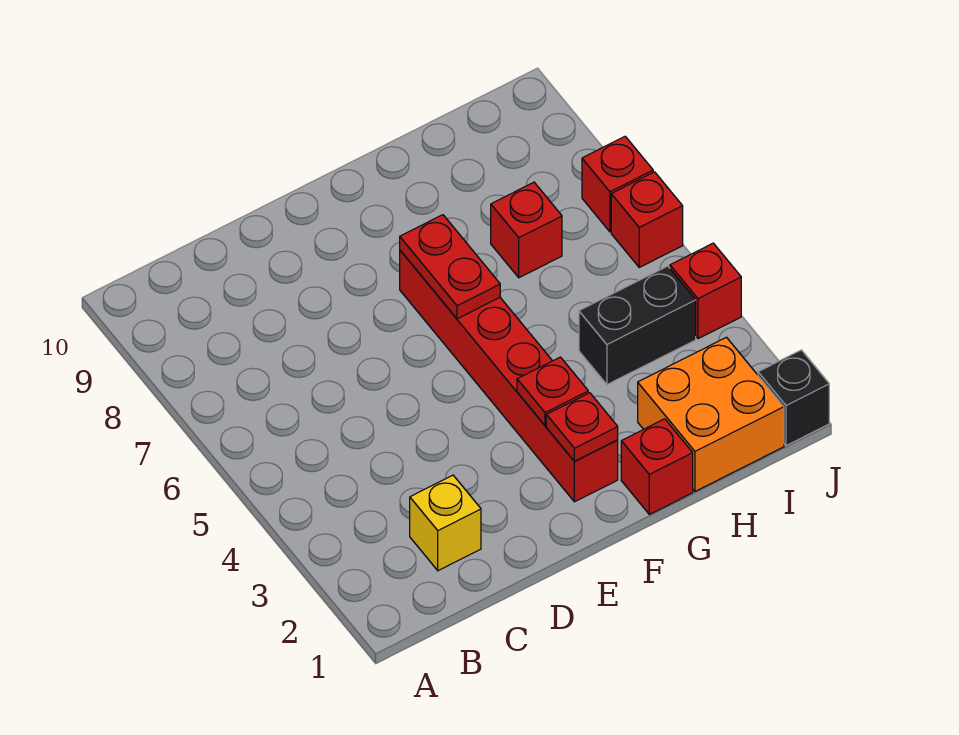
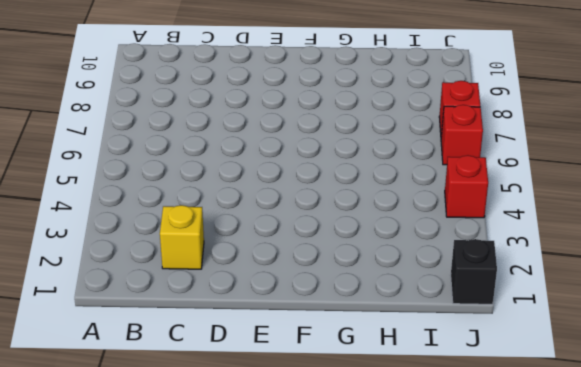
none -> red 1x6 brick [400,250,618,502]
none -> red 1x1 brick [621,419,693,514]
none -> orange 2x2 brick [638,337,784,491]

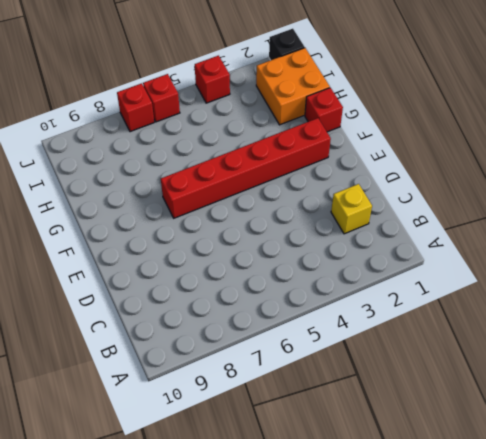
none -> black 1x2 brick [579,266,696,385]
none -> red 1x1 brick [491,182,562,278]
none -> red 1x1 plate [546,393,618,461]

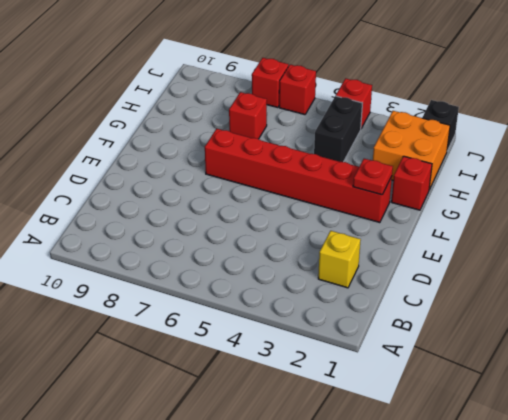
none -> red 1x1 plate [517,357,588,426]
none -> red 1x2 plate [400,215,500,319]

